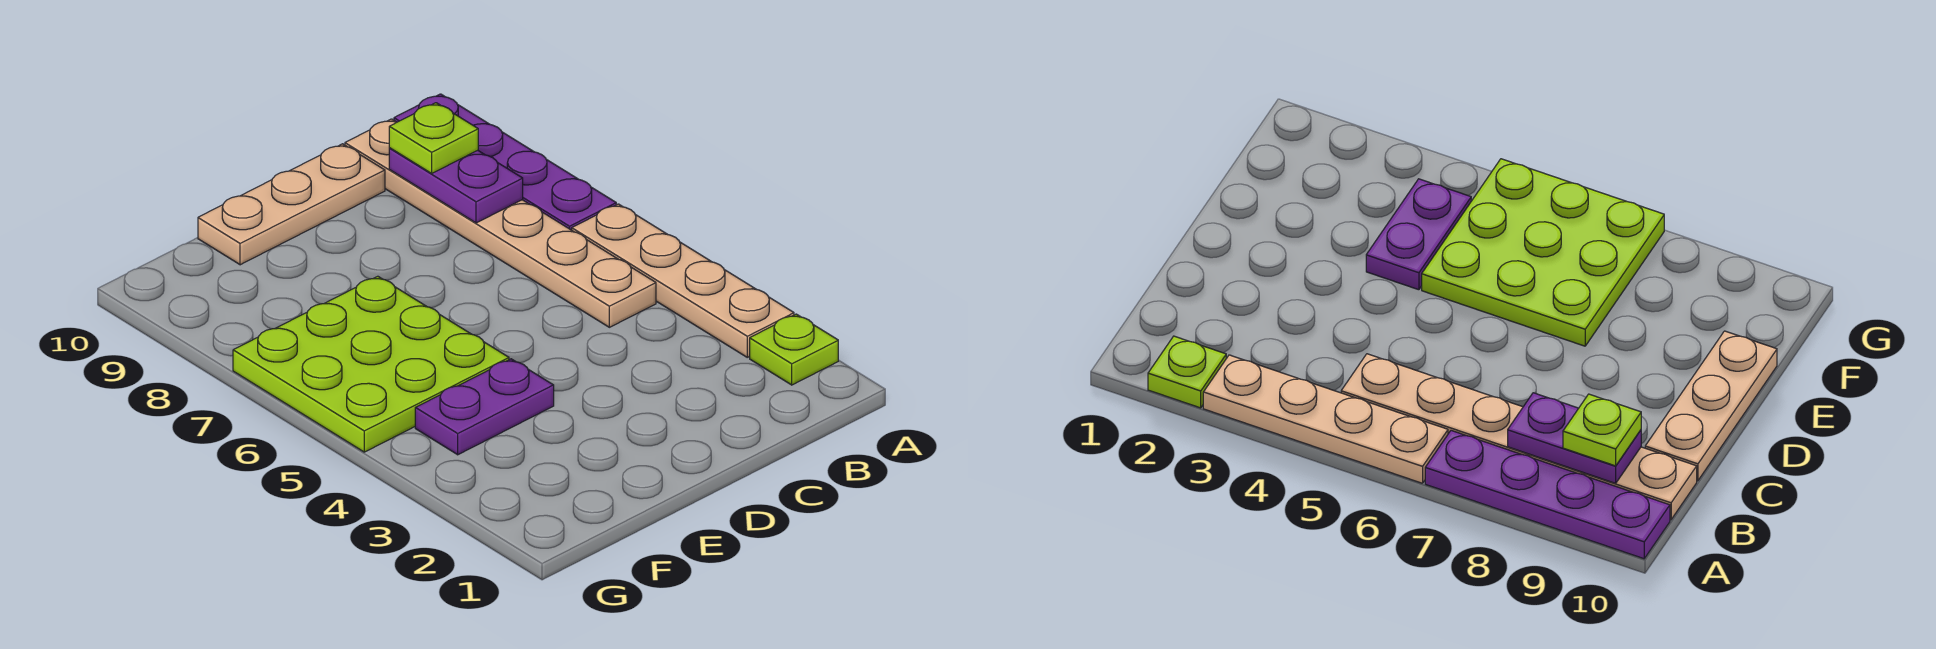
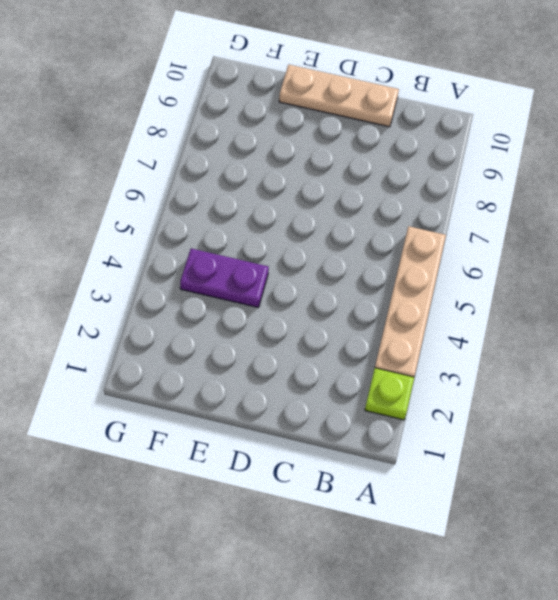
none -> purple 1x4 plate [394,94,616,230]
none -> tan 1x6 plate [345,119,656,327]

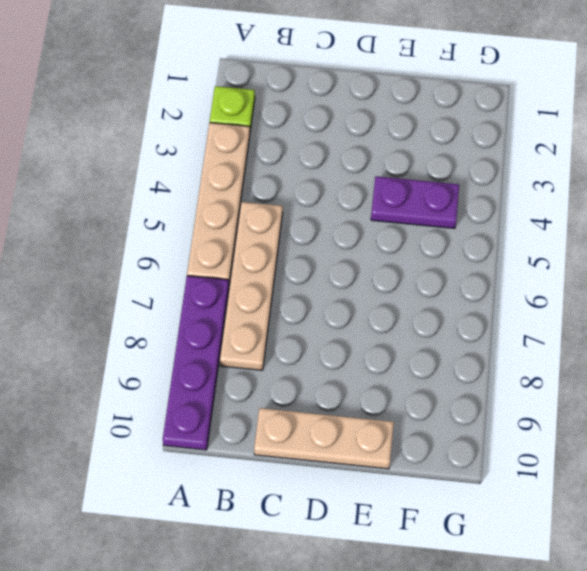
tan 1x4 plate [220,202,283,370] -> tan 1x6 plate [345,119,656,327]
none -> lime 3x3 plate [233,276,509,452]
none -> purple 1x2 plate [389,148,523,223]

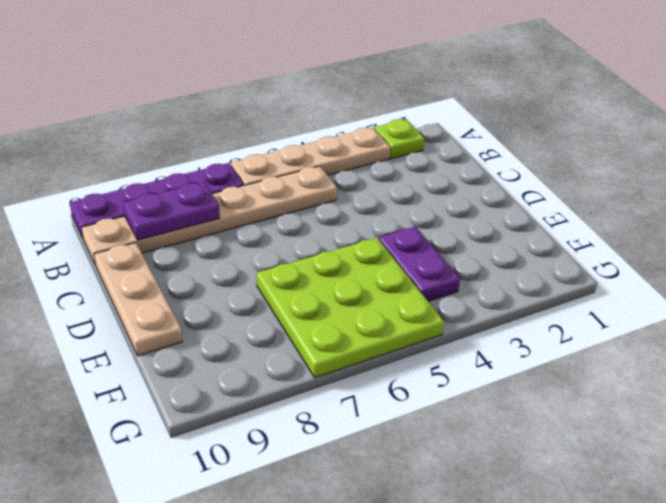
none -> lime 1x1 plate [389,103,478,173]

